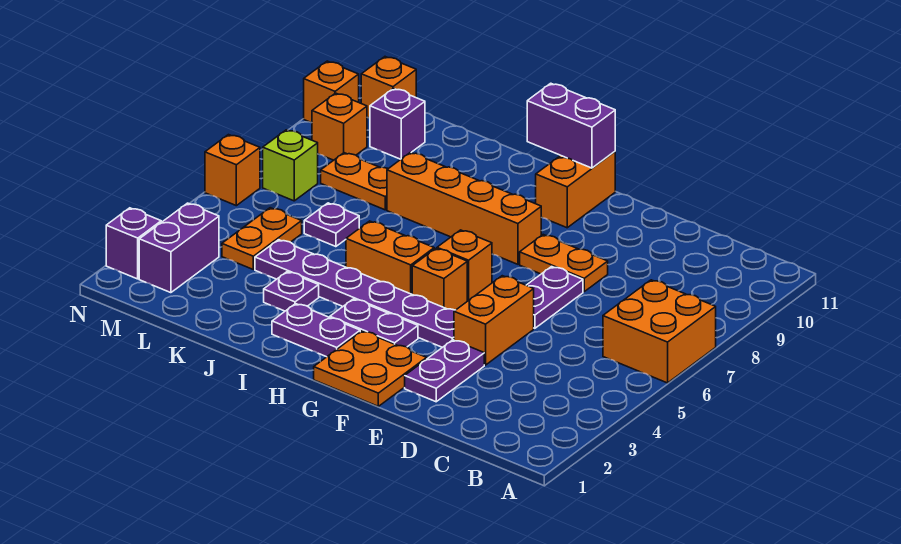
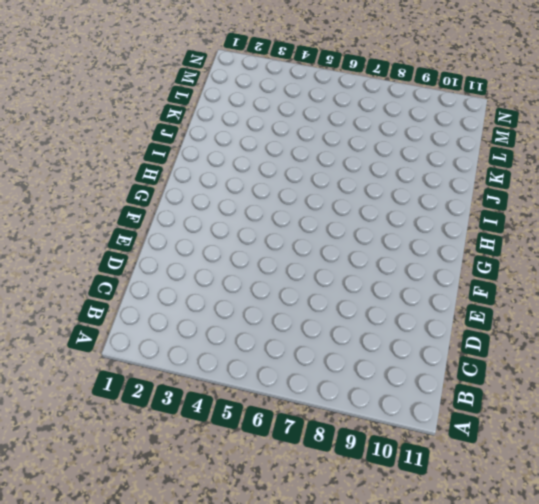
none -> orange 2x2 brick [603,280,716,383]
none -> purple 1x2 plate [405,340,484,402]
none -> orange 1x2 brick [454,276,534,365]

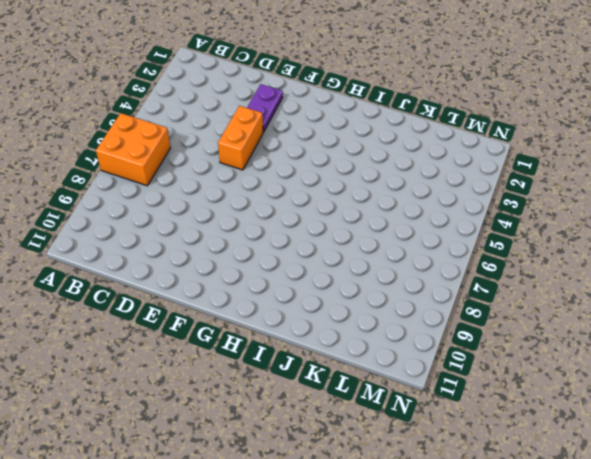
none -> purple 1x2 plate [526,267,583,328]
none -> orange 1x2 plate [520,235,608,292]
none -> orange 2x2 plate [314,331,427,406]

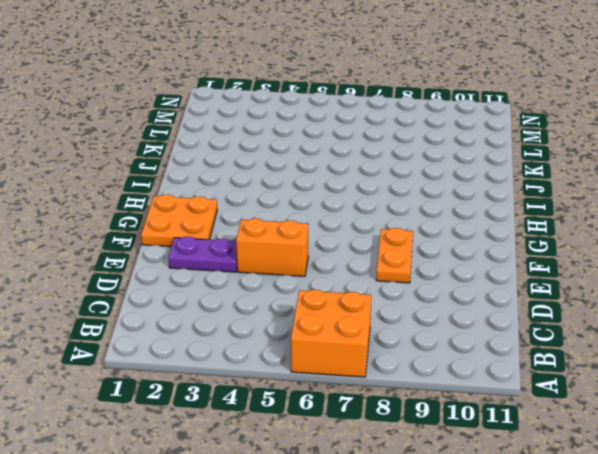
none -> purple 1x2 plate [526,267,583,328]
none -> purple 1x6 plate [255,240,455,347]
none -> purple 1x2 plate [330,299,418,347]

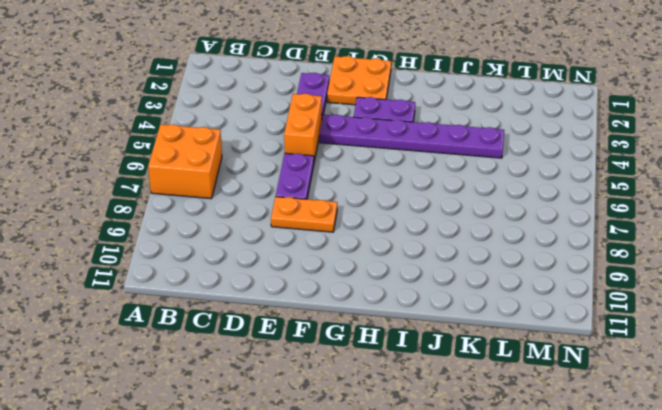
none -> orange 1x1 brick [412,249,467,310]
none -> orange 1x1 brick [437,230,492,301]
none -> orange 1x4 brick [387,152,542,264]

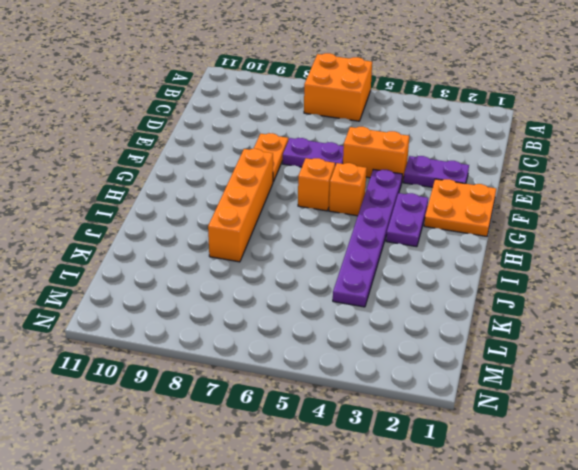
none -> orange 1x2 brick [536,152,615,228]
none -> purple 1x2 plate [272,304,360,357]
none -> orange 1x2 brick [346,221,434,294]

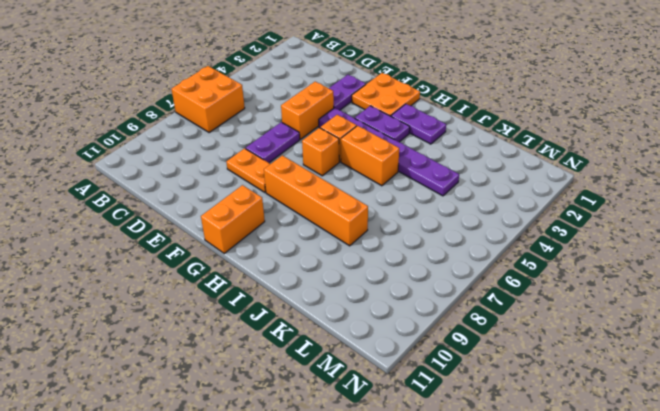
none -> purple 1x1 plate [264,272,319,311]
none -> purple 1x1 plate [304,203,359,247]
none -> orange 1x2 plate [321,153,388,210]

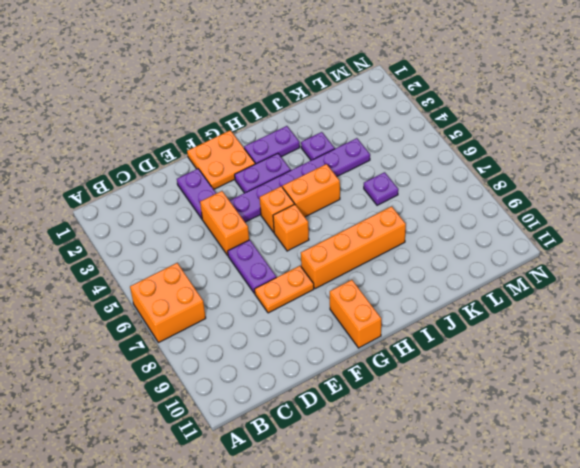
none -> orange 1x2 plate [321,153,388,210]
none -> orange 1x2 plate [222,208,302,269]
none -> purple 1x1 brick [370,89,425,159]

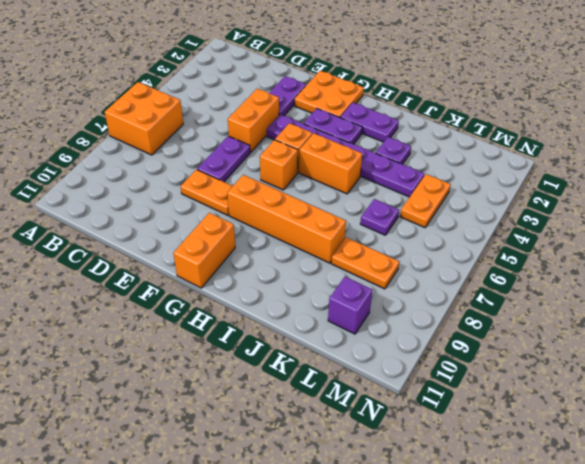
none -> purple 1x2 brick [139,203,219,293]
none -> lime 1x1 brick [263,130,318,201]
none -> orange 1x1 brick [312,93,367,160]

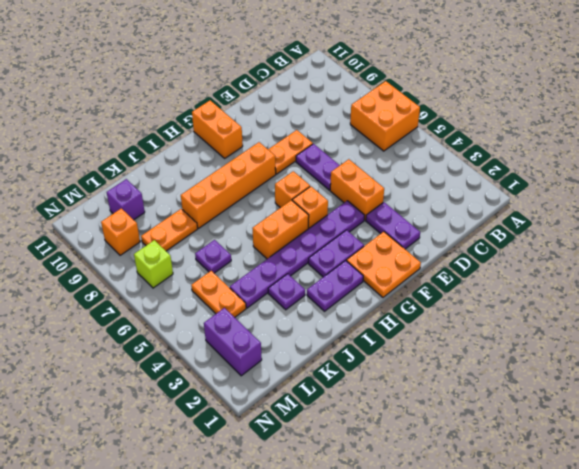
none -> orange 1x1 brick [361,57,416,118]
none -> purple 1x1 brick [106,208,161,279]
none -> orange 1x1 brick [205,135,260,206]

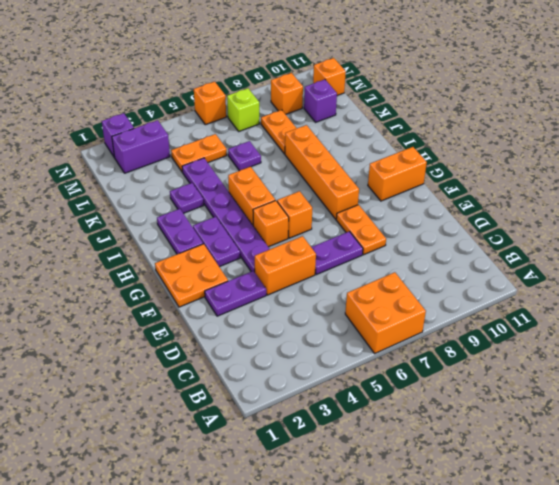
none -> orange 1x1 brick [304,61,359,123]
none -> purple 1x2 brick [527,83,615,168]

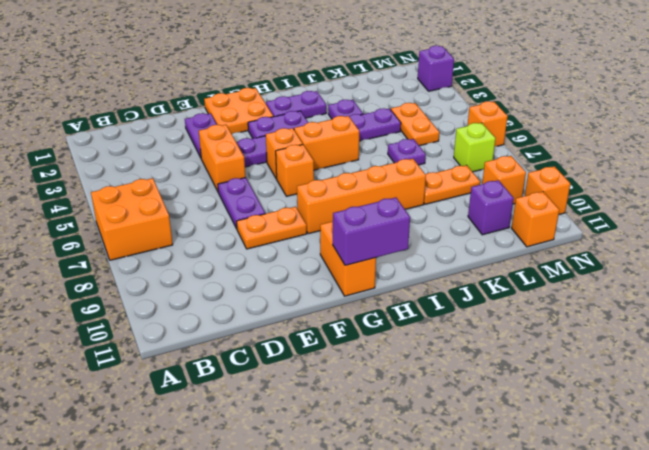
none -> purple 1x2 brick [139,203,219,293]

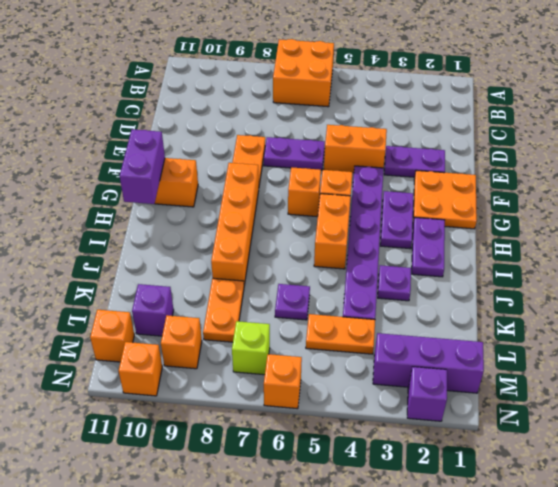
purple 1x3 brick [373,333,484,393] -> purple 1x2 brick [139,203,219,293]

